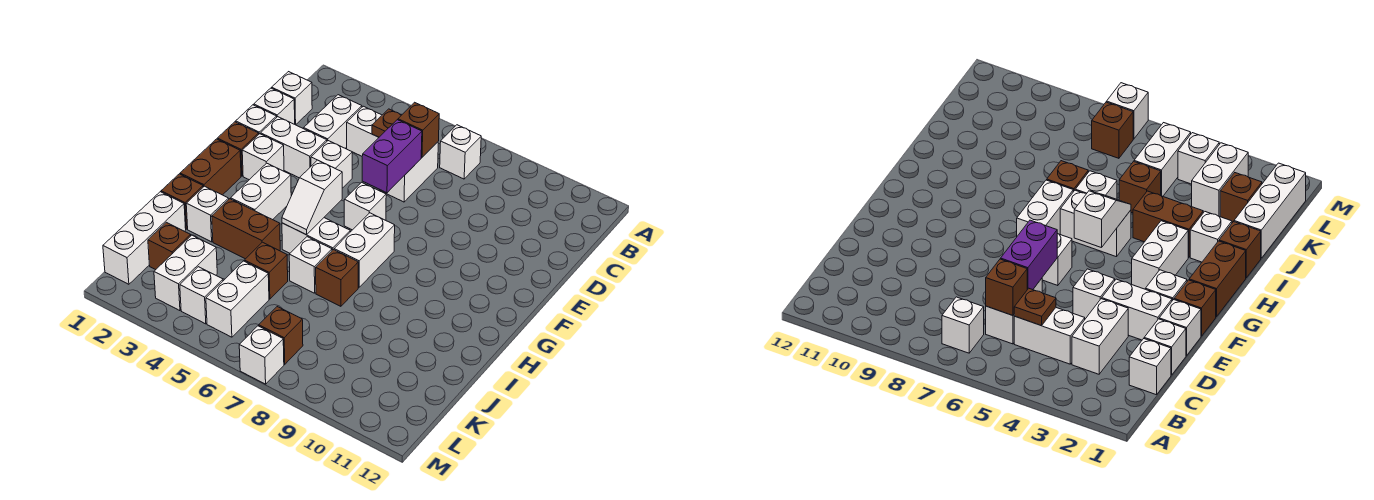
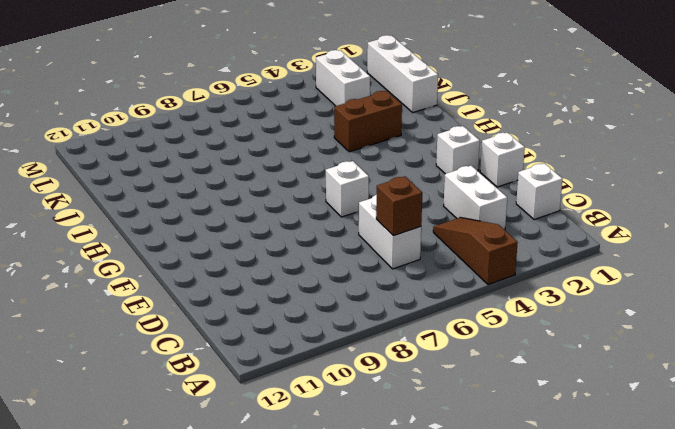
brown 1x3 slope [433,217,518,285] -> white 1x2 brick [347,106,382,156]
none -> white 1x1 brick [440,125,481,179]
none -> white 1x1 brick [254,88,295,124]
none -> white 1x2 brick [261,117,327,178]
none -> white 1x1 brick [311,141,352,188]

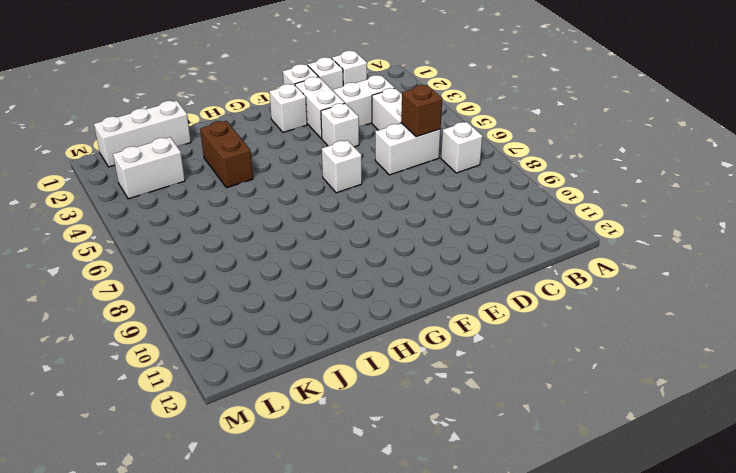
none -> brown 1x1 brick [217,122,259,176]
none -> brown 1x2 brick [180,139,241,195]
none -> white 1x2 brick [231,163,291,220]
none -> white 1x2 brick [334,213,395,287]

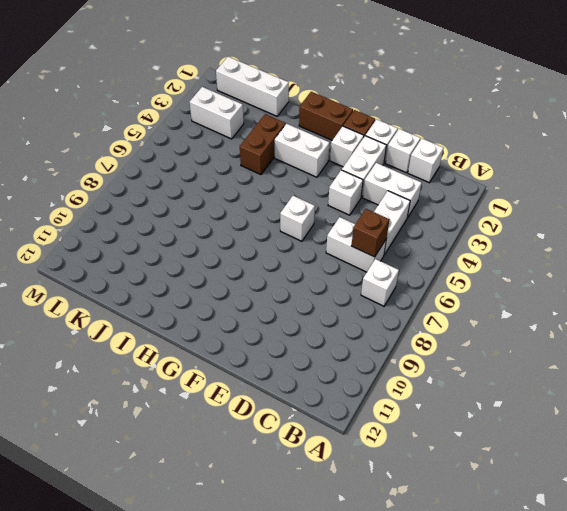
none -> white 1x2 brick [334,213,395,287]
none -> white 1x2 brick [282,218,350,253]
none -> brown 1x1 brick [161,174,203,229]
none -> white 1x1 brick [186,186,229,242]

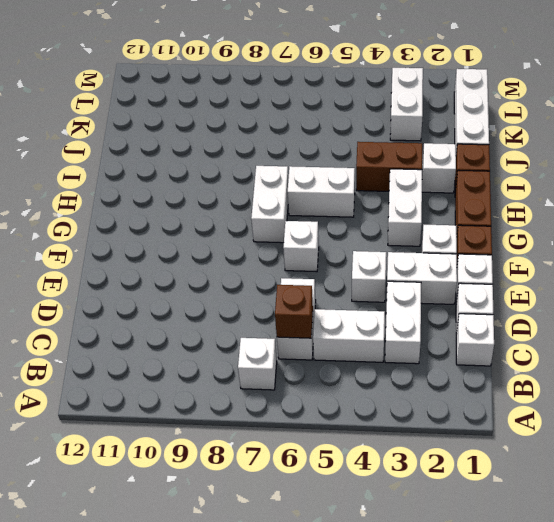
none -> white 1x1 brick [289,237,332,293]
none -> brown 1x1 brick [316,250,358,306]
none -> brown 1x1 brick [244,242,288,299]
none -> brown 1x1 brick [148,222,191,270]

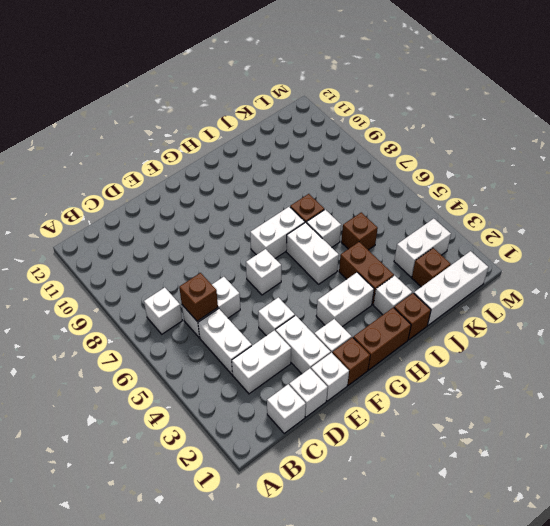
none -> white 1x2 brick [206,261,269,337]
none -> white 1x1 brick [180,267,223,324]
none -> brown 1x1 brick [259,307,303,364]
none -> white 1x1 brick [239,326,284,384]

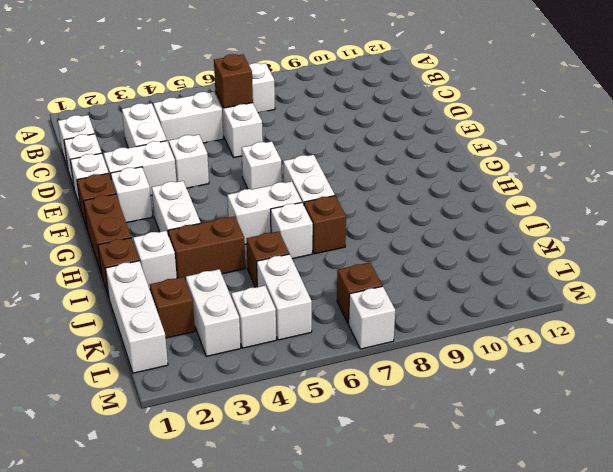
none -> brown 1x1 plate [372,109,401,137]
none -> purple 1x2 brick [362,120,422,193]
none -> white 1x2 slope [282,160,342,235]

